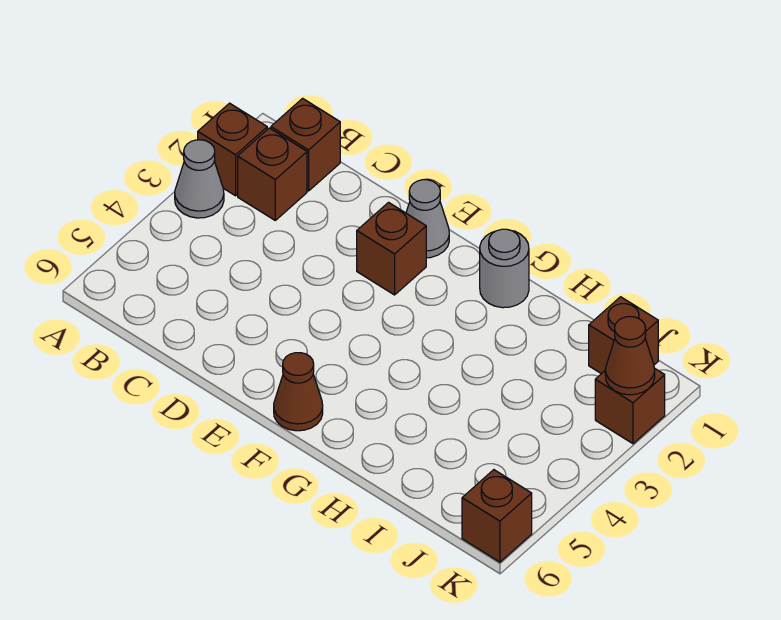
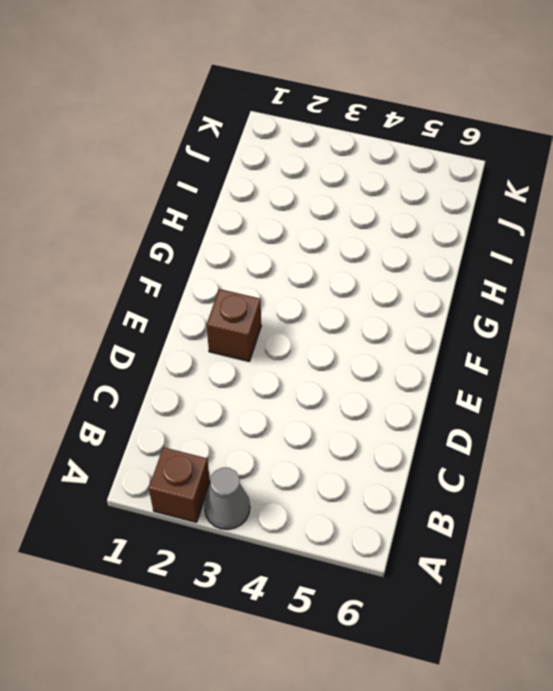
none -> brown 1x1 brick [271,98,340,191]
none -> brown 1x1 brick [238,128,307,220]
none -> grey 1x1 cone [406,180,449,258]

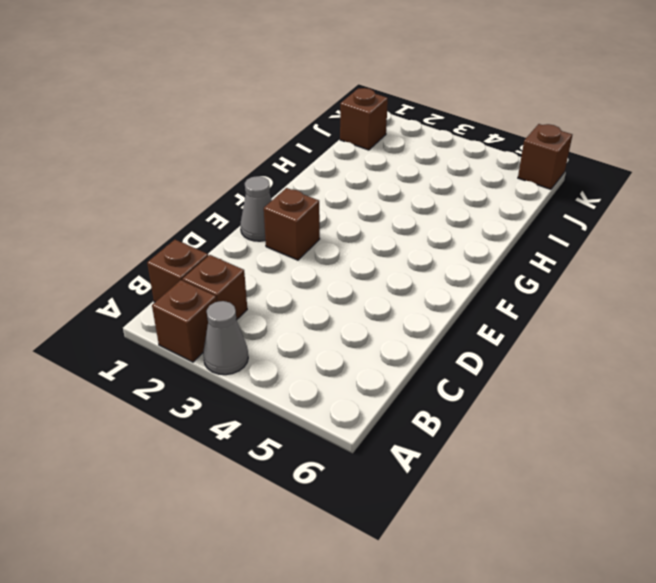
none -> brown 1x1 cone [274,353,323,431]
none -> grey 1x1 round brick [480,229,529,308]
none -> brown 1x1 brick [595,368,665,444]

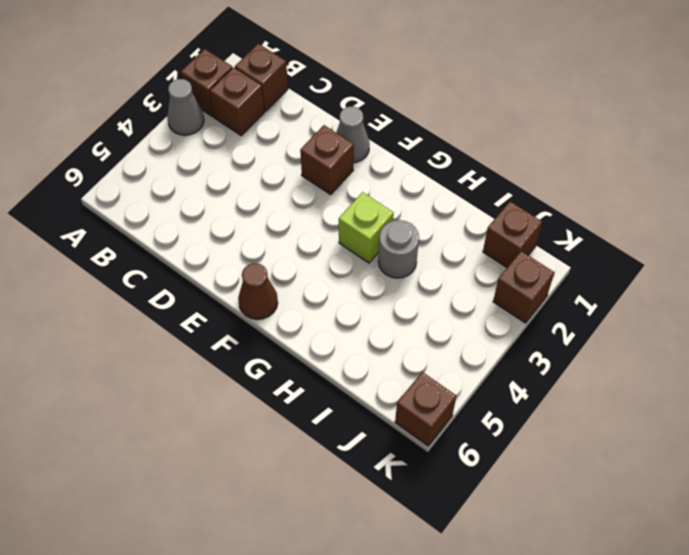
lime 1x1 brick [339,192,394,263] -> none
grey 1x1 round brick [378,220,419,278] -> grey 1x1 round brick moved to [480,229,529,308]
none -> brown 1x1 cone [605,317,655,395]

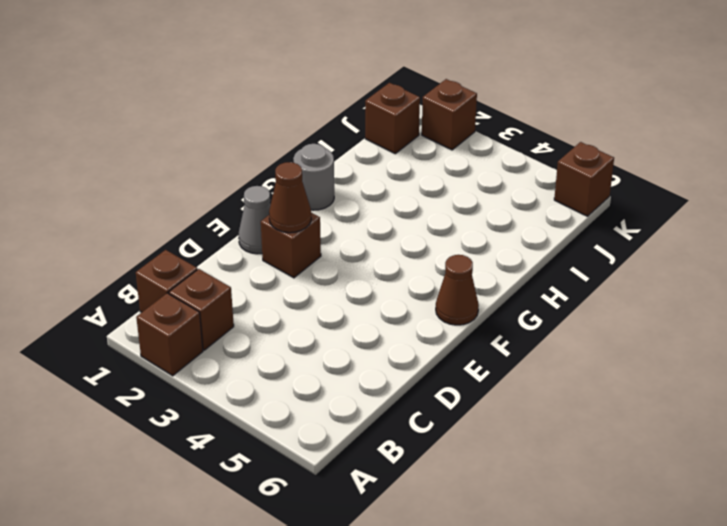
brown 1x1 cone [269,162,311,233] -> brown 1x1 cone moved to [605,317,655,395]
none -> grey 1x1 cone [175,140,224,218]

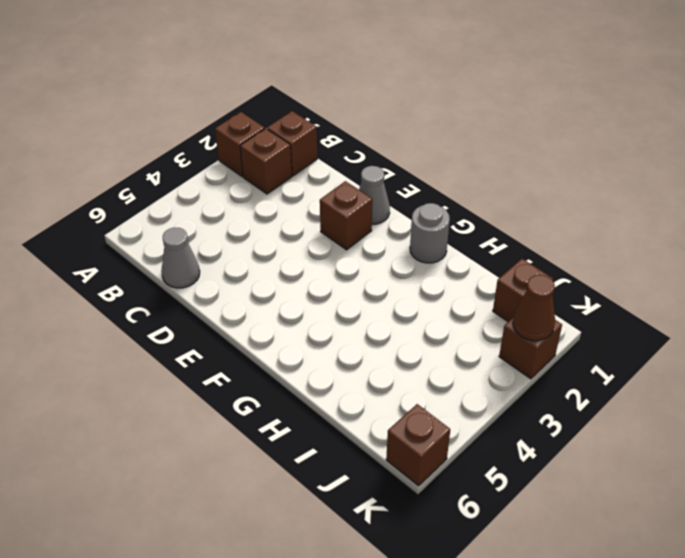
grey 1x1 cone [161,228,200,288] -> grey 1x1 cone moved to [175,140,224,218]
none -> brown 1x1 cone [274,353,323,431]

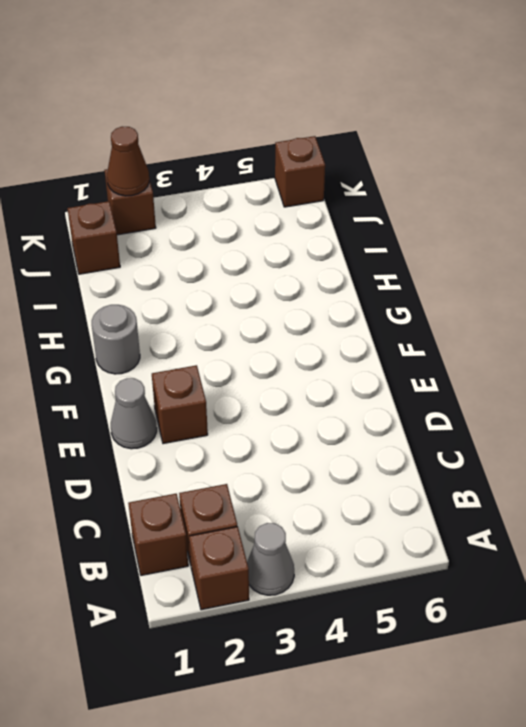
none -> brown 1x1 cone [274,353,323,431]

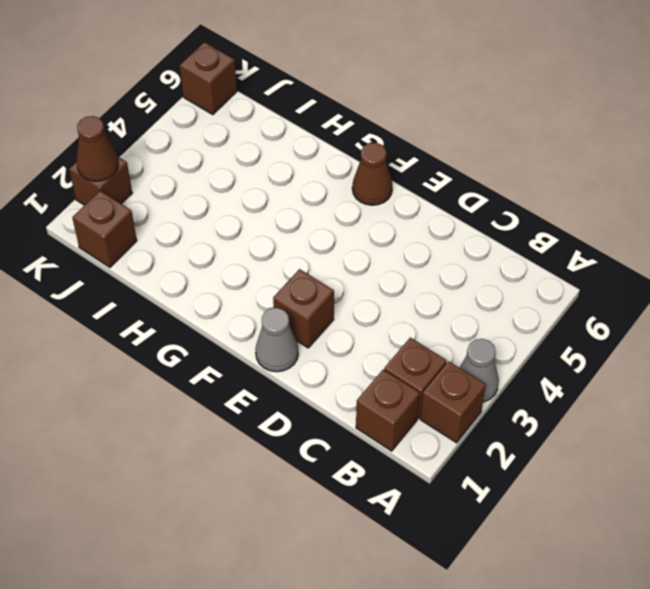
none -> grey 1x1 round brick [480,229,529,308]

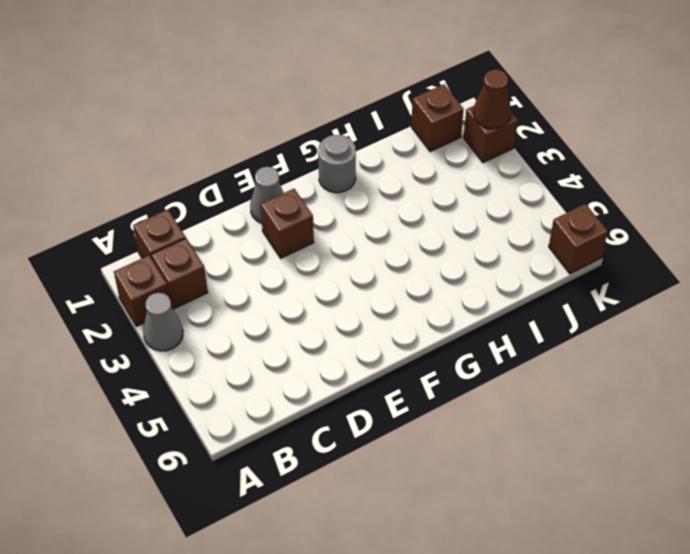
none -> brown 1x1 cone [274,353,323,431]

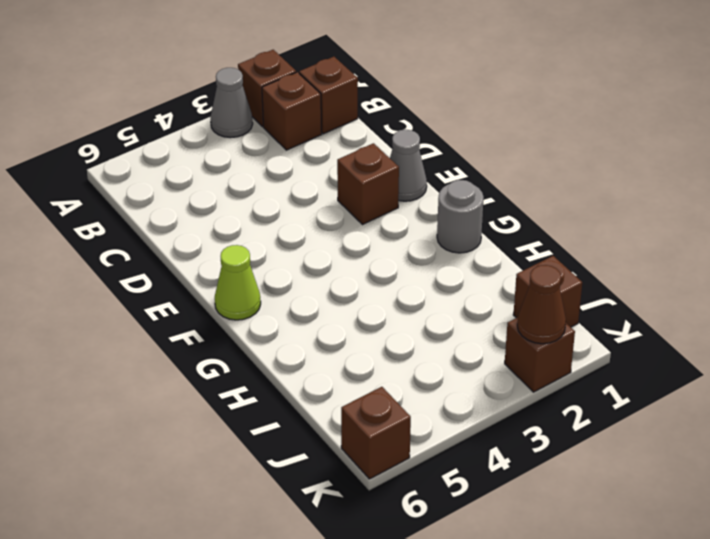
lime 1x1 cone [215,245,261,320] -> brown 1x1 cone [274,353,323,431]

